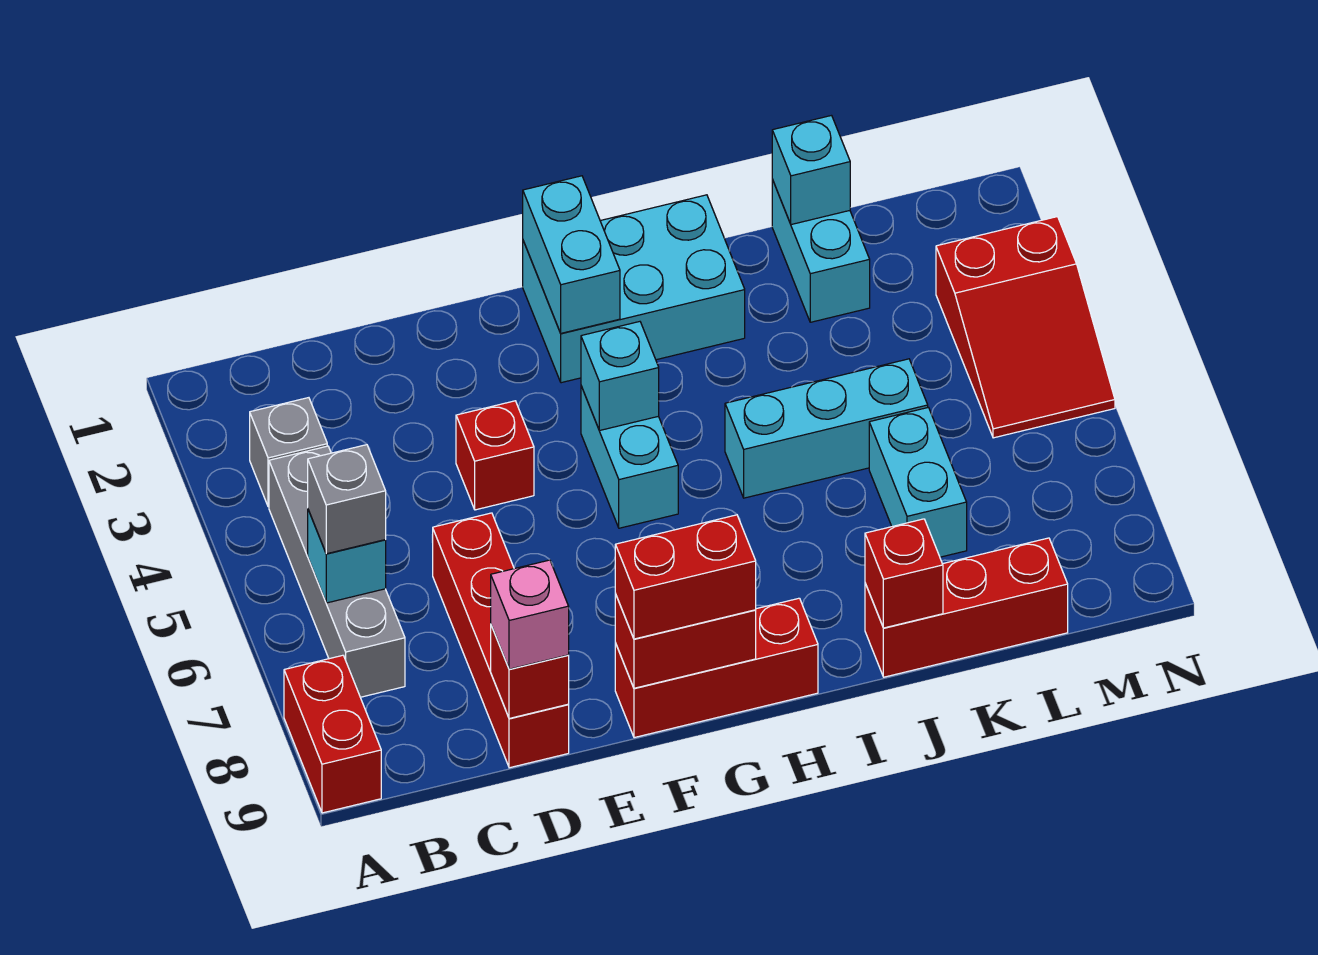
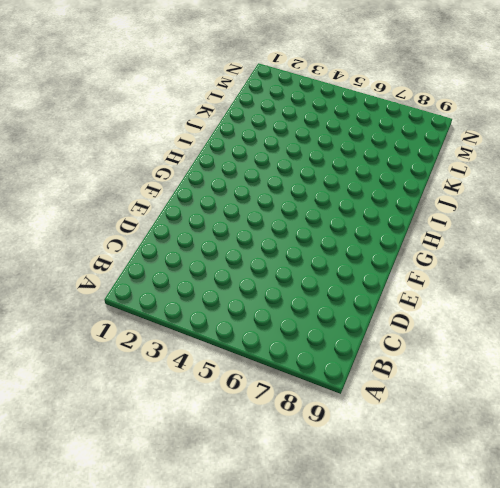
none -> red 1x2 brick [284,655,381,813]
none -> grey 1x1 brick [250,398,327,507]
none -> grey 1x4 brick [269,446,405,697]

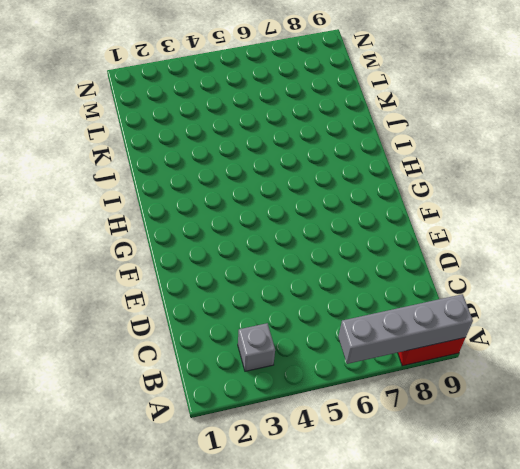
grey 1x4 brick [338,294,473,364] -> grey 1x4 brick moved to [269,446,405,697]
none -> red 1x4 brick [433,513,569,768]
none -> red 1x1 brick [456,401,534,510]
none -> red 1x3 brick [615,598,818,738]

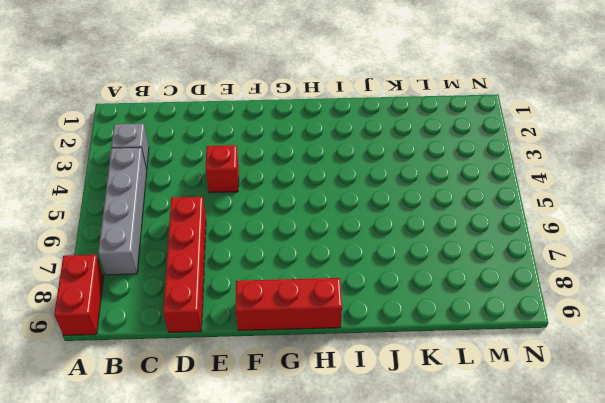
none -> cyan 2x3 brick [523,195,745,383]
none -> cyan 1x2 brick [581,386,678,528]
none -> cyan 1x3 brick [725,359,928,498]

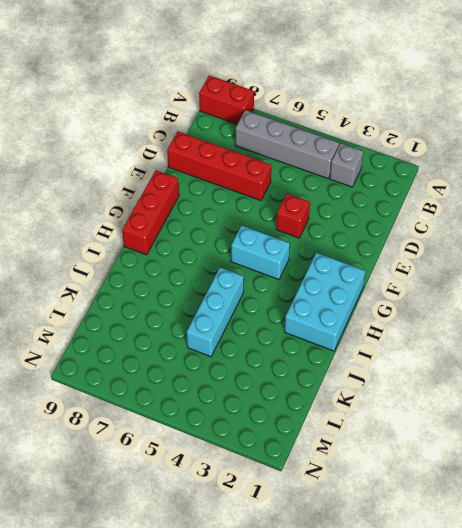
none -> red 1x3 brick [865,538,1068,677]
none -> cyan 1x2 brick [772,180,870,322]
none -> cyan 1x2 brick [869,407,967,557]

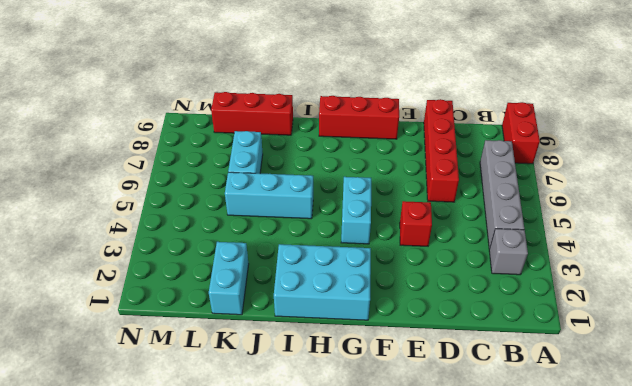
none -> red 2x3 slope [936,217,1115,438]
none -> cyan 1x1 brick [308,510,386,603]
none -> red 1x1 brick [491,626,569,718]

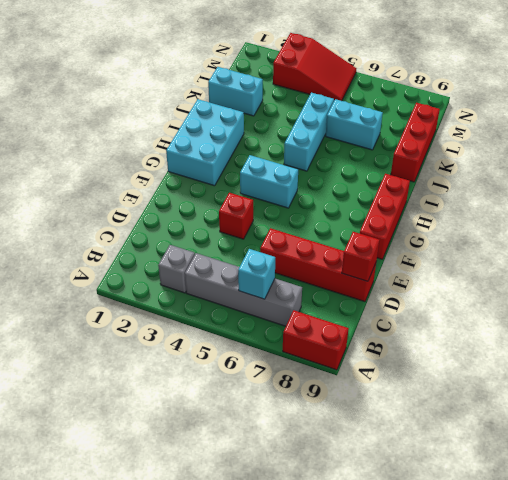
none -> red 1x2 brick [615,594,756,688]
none -> cyan 1x2 brick [523,176,620,333]
none -> cyan 1x1 brick [581,322,659,431]

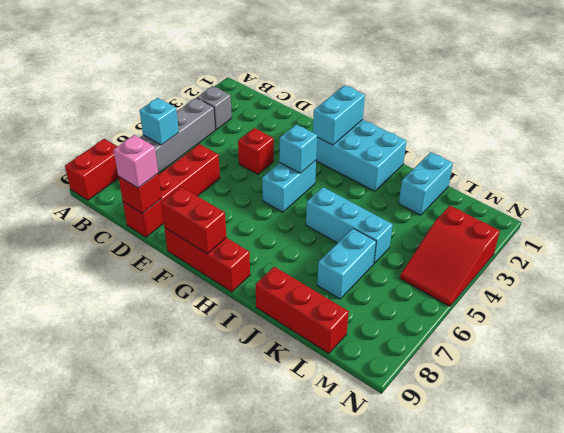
none -> red 1x1 brick [865,519,943,628]
none -> cyan 1x1 brick [772,116,850,225]
none -> grey 1x1 brick [308,445,386,554]

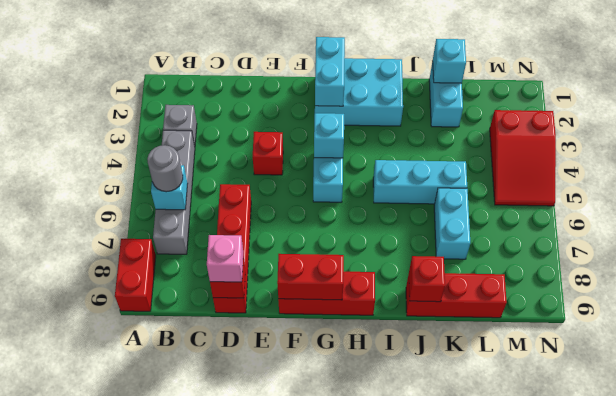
grey 1x1 round brick [147,145,183,192] -> grey 1x1 brick [308,445,386,554]
none -> red 1x2 brick [615,515,756,639]

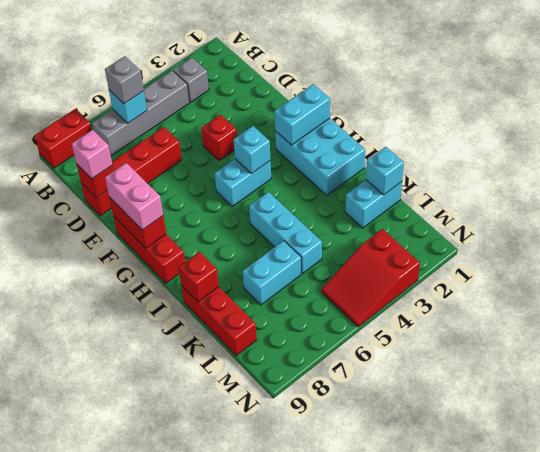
pink 1x2 brick [105,163,163,230] -> red 1x2 brick [615,515,756,639]

